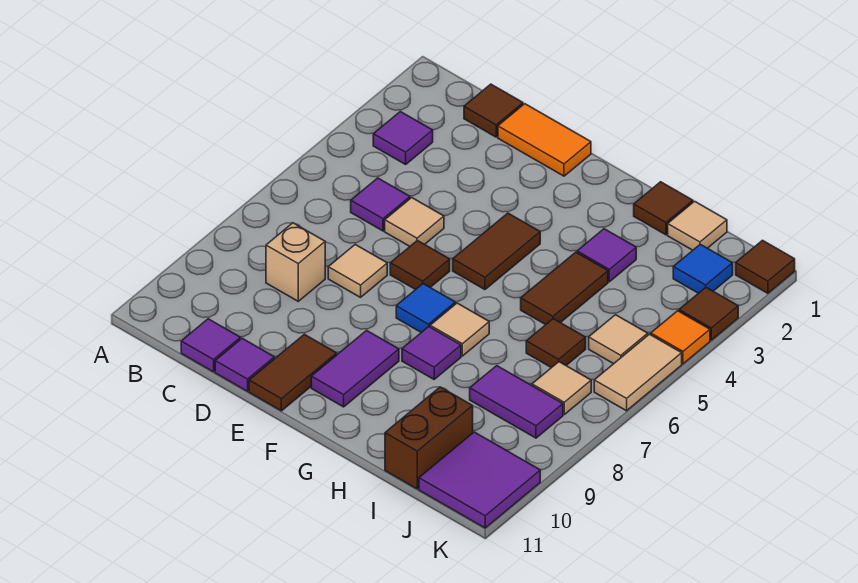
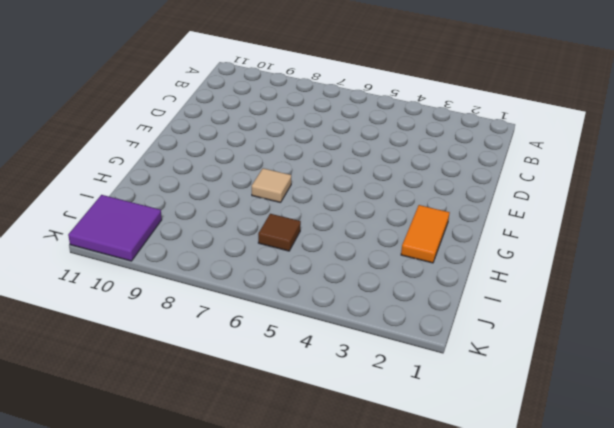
orange 1x2 tile [401,205,450,263] -> orange 1x2 tile moved to [498,104,591,176]
none -> purple 1x1 tile [373,112,433,164]
none -> brown 1x1 tile [464,84,523,137]
none -> purple 1x1 tile [351,178,410,231]
none -> tan 1x1 brick [266,223,325,301]

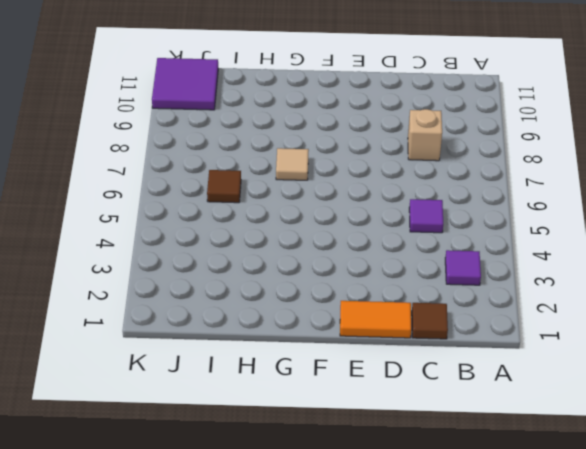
none -> purple 1x1 tile [181,319,240,372]
none -> tan 1x1 tile [385,198,444,246]
none -> tan 1x1 tile [328,245,387,297]
none -> purple 1x1 tile [215,338,274,391]

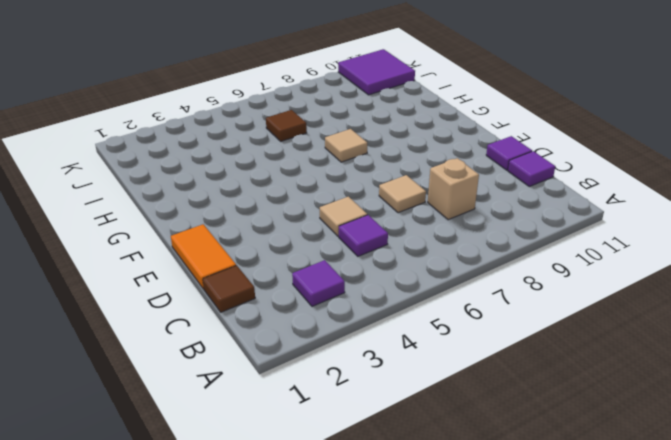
none -> brown 1x1 tile [390,241,450,290]
none -> brown 1x2 tile [249,334,337,411]
none -> brown 1x2 tile [453,213,540,290]
none -> blue 1x1 tile [396,284,455,332]

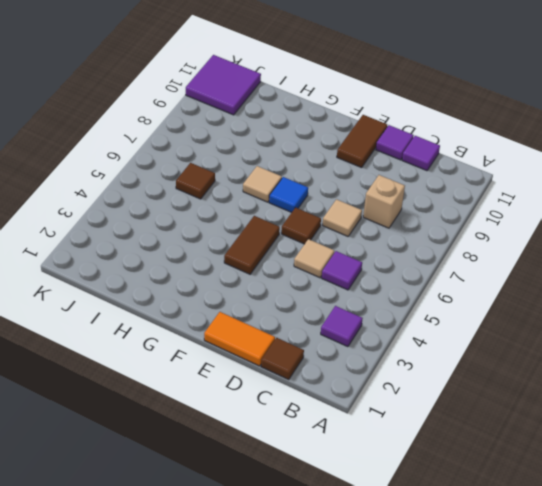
none -> purple 1x2 tile [311,331,399,407]
none -> purple 1x1 tile [402,327,461,379]
none -> brown 1x1 tile [634,182,693,235]
none -> purple 1x1 tile [577,229,636,282]

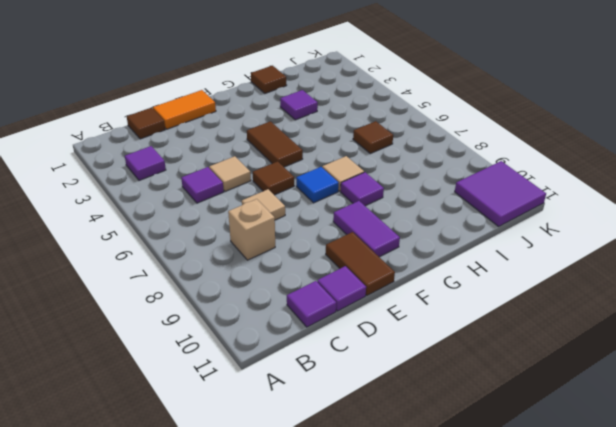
none -> brown 1x2 tile [521,252,608,325]
none -> tan 1x1 tile [668,201,727,250]
none -> purple 1x2 tile [470,366,563,438]
none -> brown 1x2 brick [385,387,473,489]

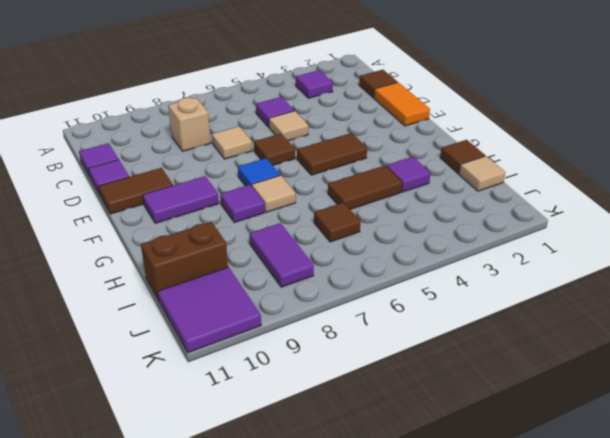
none -> blue 1x1 tile [673,244,733,293]
none -> tan 1x1 tile [589,315,648,364]
none -> tan 1x1 tile [532,362,591,414]
none -> brown 1x1 tile [736,240,795,293]

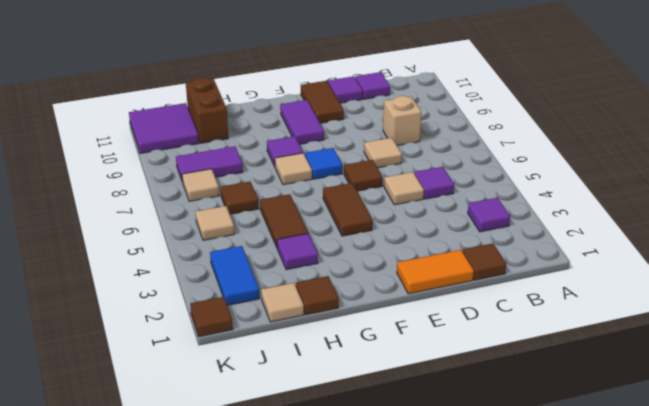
blue 1x2 tile [210,246,259,305] -> blue 1x1 tile [673,244,733,293]
none -> brown 1x1 tile [679,288,738,340]
none -> orange 1x1 tile [651,311,710,364]
none -> tan 1x2 tile [594,334,682,411]

